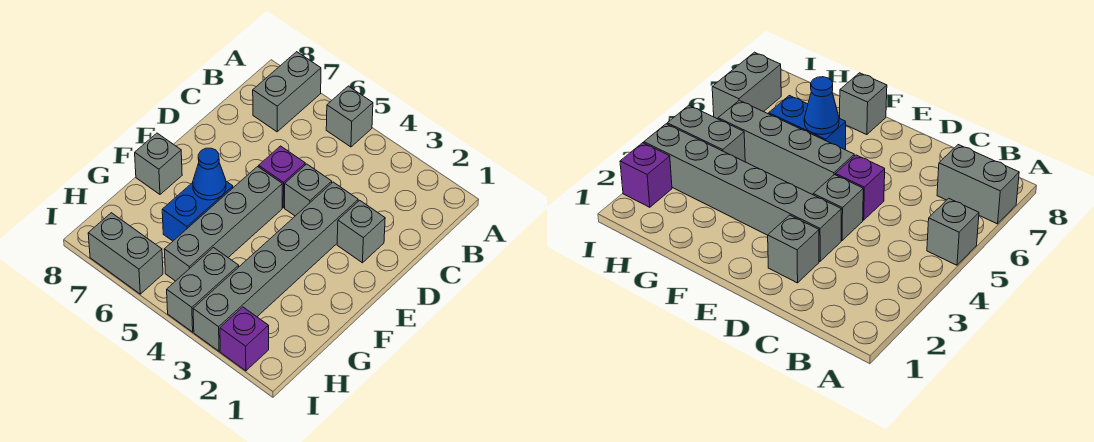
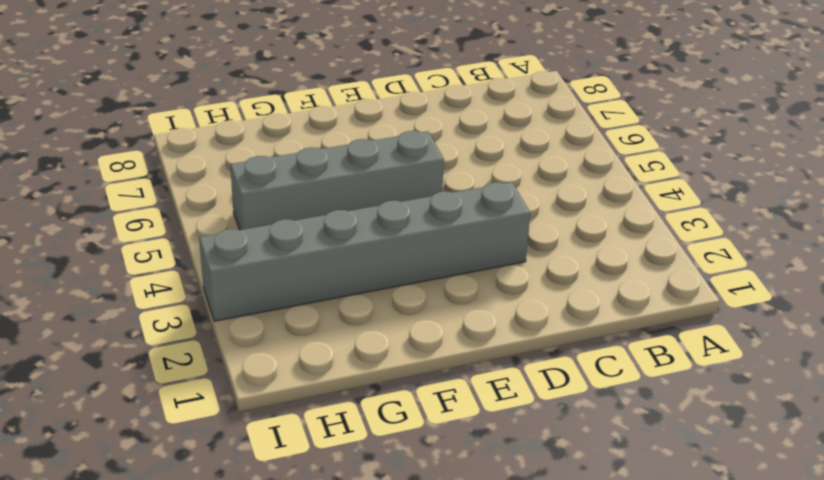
none -> grey 1x1 brick [326,86,373,147]
none -> grey 1x2 brick [253,52,321,132]
none -> grey 1x1 brick [337,200,385,263]

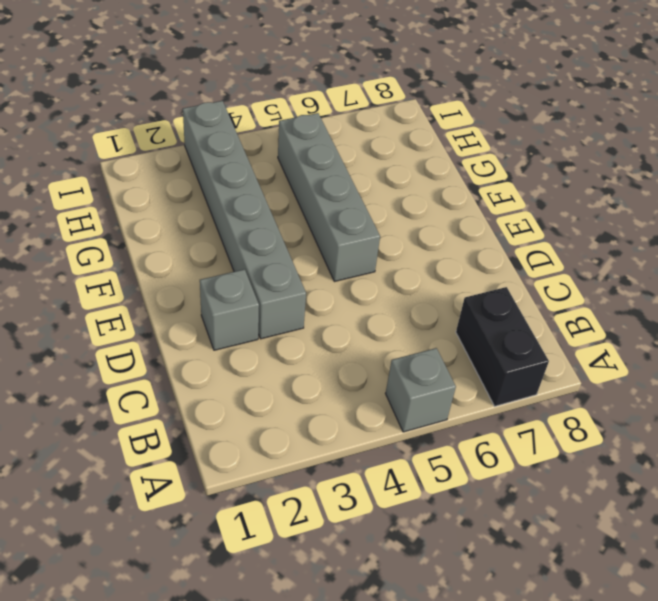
black 1x2 brick [456,287,549,406] -> grey 1x2 brick [253,52,321,132]
none -> grey 1x1 brick [285,164,332,216]
none -> purple 1x1 brick [259,146,305,208]
none -> blue 1x2 brick [162,181,233,241]

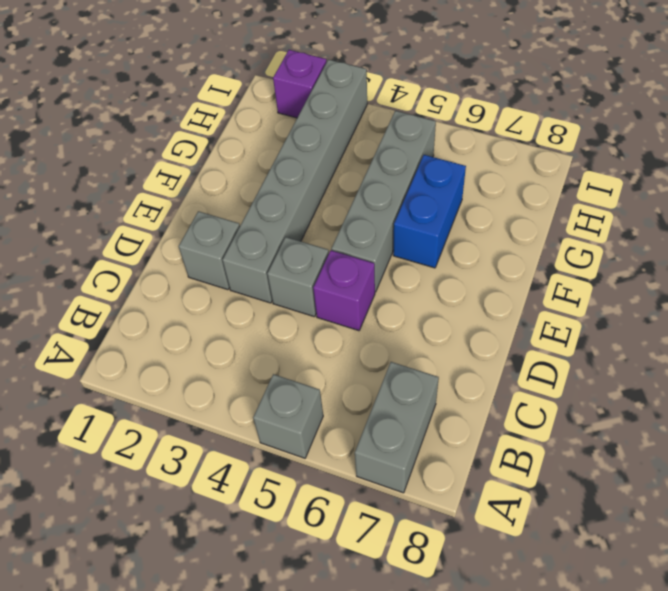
none -> grey 1x1 brick [135,133,182,194]
none -> grey 1x2 brick [167,248,239,332]
none -> grey 1x2 brick [88,213,163,294]

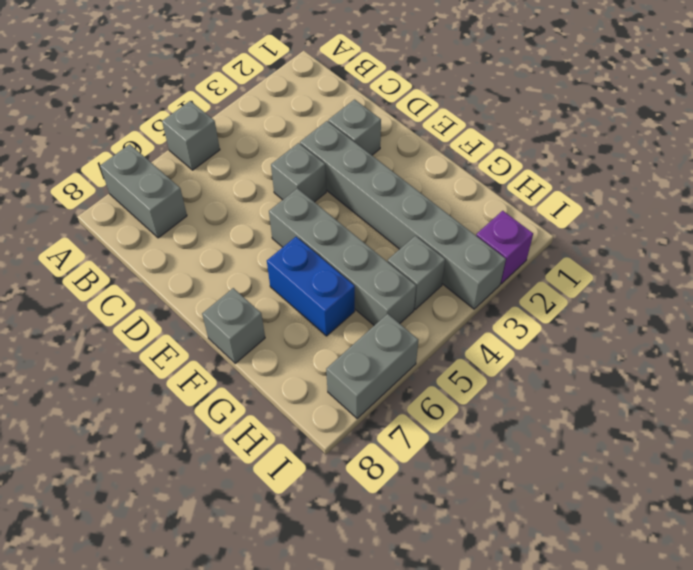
grey 1x1 brick [388,236,445,309] -> grey 1x2 brick [167,248,239,332]
none -> purple 1x1 brick [259,146,305,208]
none -> blue 1x1 cone [193,148,226,200]

